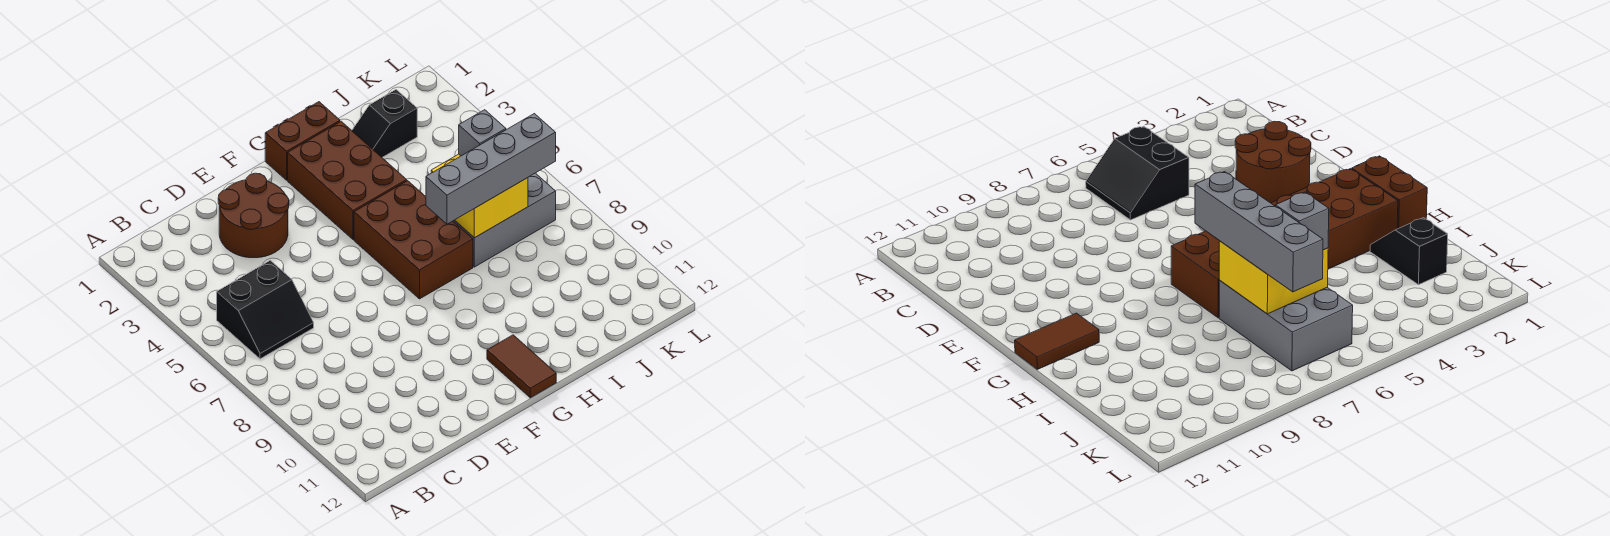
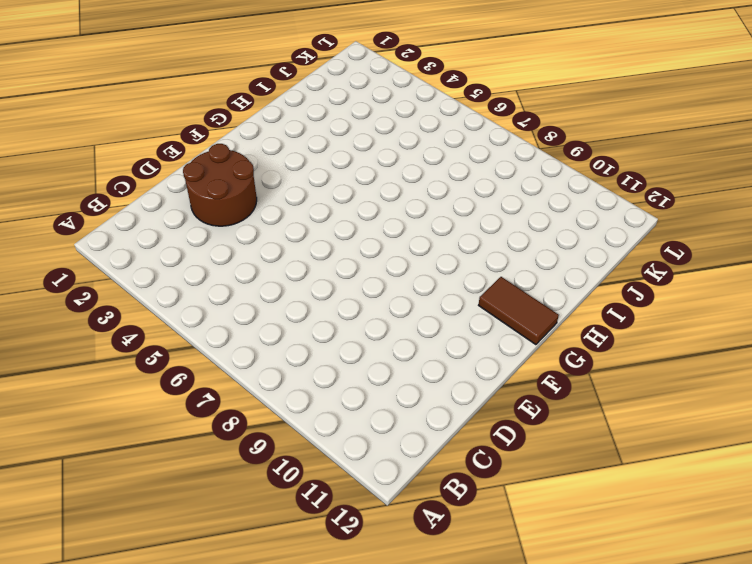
none -> black 2x2 slope [217,260,314,359]
none -> brown 1x2 brick [265,102,340,180]

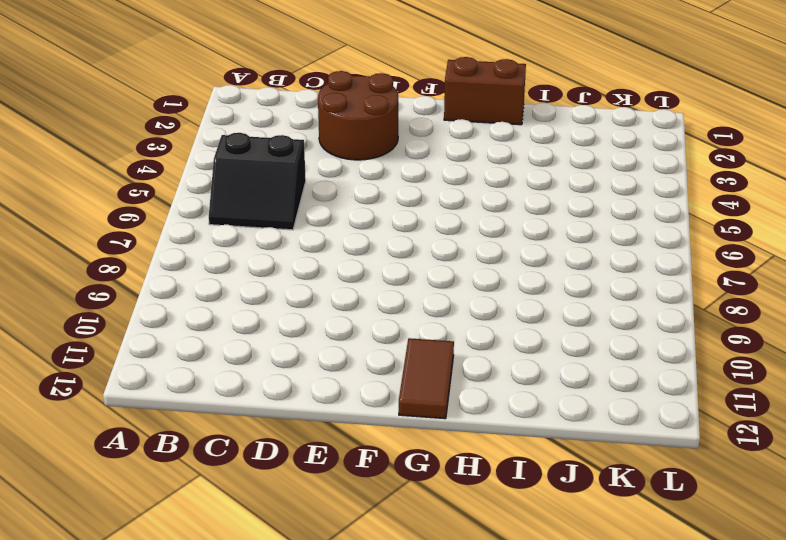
none -> brown 2x3 brick [288,121,407,240]
none -> brown 2x3 brick [354,181,473,299]

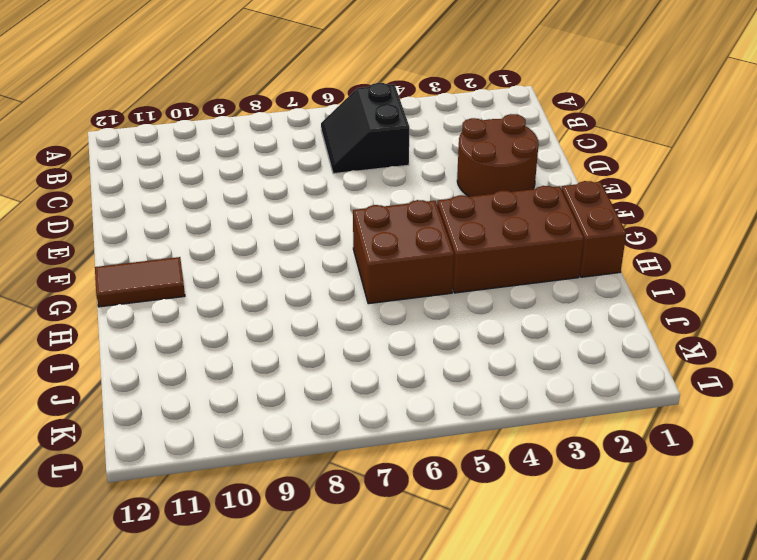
brown 2x2 brick [353,200,454,304] -> brown 2x3 brick [354,181,473,299]
none -> black 1x2 slope [352,90,417,157]
none -> grey 2x3 brick [454,173,556,267]

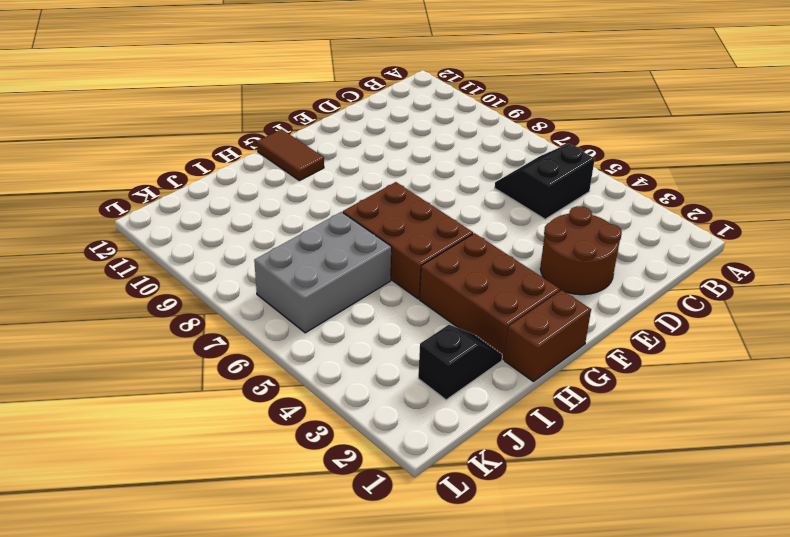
none -> yellow 2x2 brick [431,154,528,238]
none -> grey 1x4 brick [426,114,556,224]

